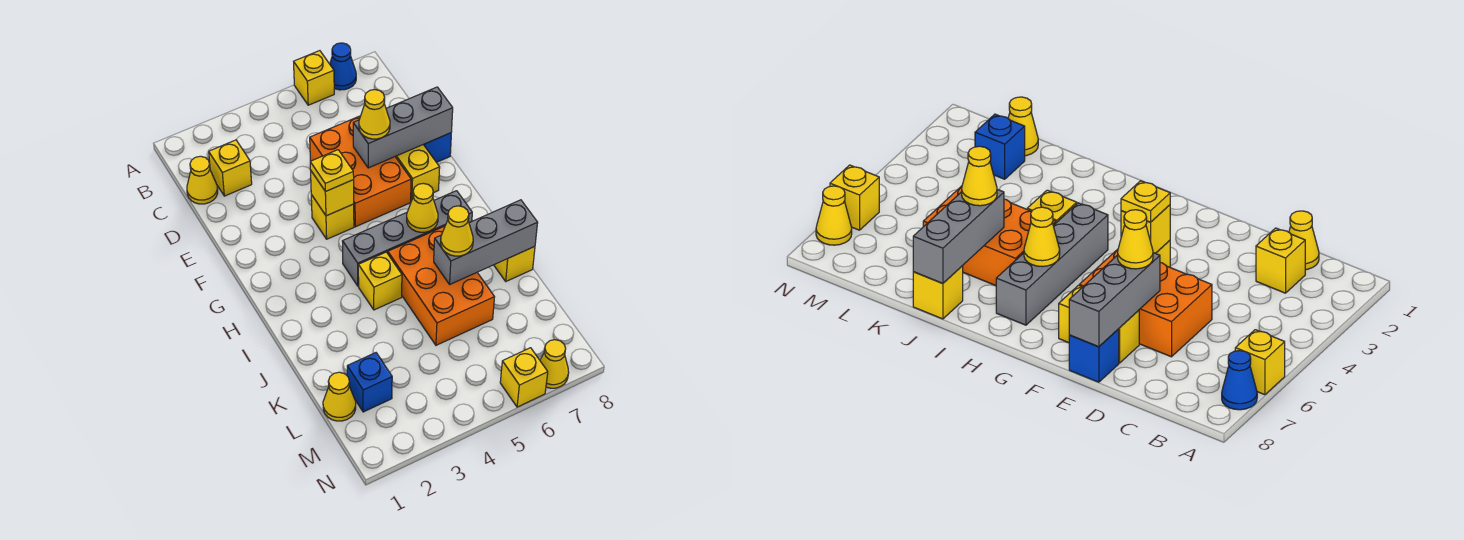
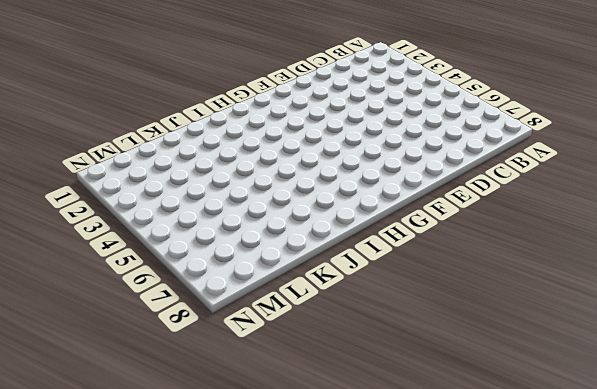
none -> yellow 1x1 brick [294,51,334,105]
none -> blue 1x1 cone [330,43,356,90]
none -> yellow 1x1 cone [187,156,218,204]

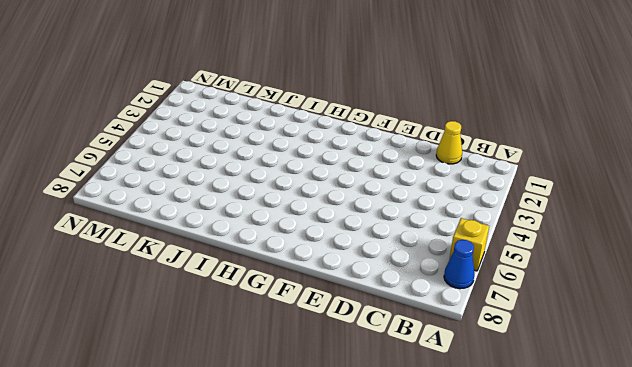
none -> yellow 1x1 brick [209,140,252,196]
none -> orange 2x3 brick [310,116,411,227]
none -> yellow 1x2 brick [395,145,440,201]

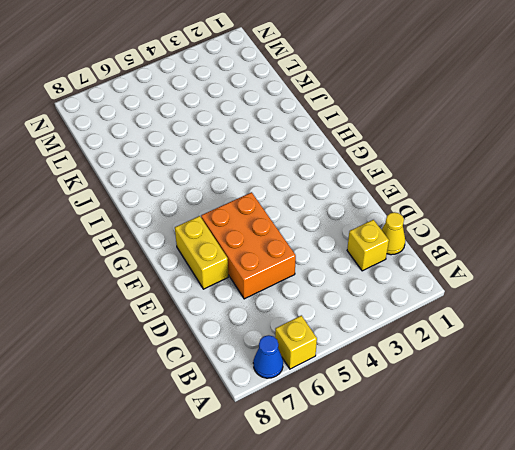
none -> blue 1x1 brick [424,133,451,162]
none -> yellow 1x1 brick [311,195,354,239]
none -> grey 1x4 brick [342,191,472,286]

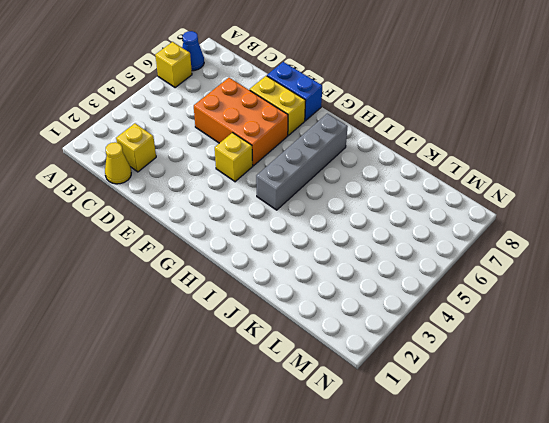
blue 1x2 brick [267,62,322,121] -> blue 1x1 brick [424,133,451,162]
none -> yellow 1x1 brick [358,252,402,310]
none -> orange 2x3 brick [388,226,494,345]
none -> yellow 1x1 brick [494,246,535,281]

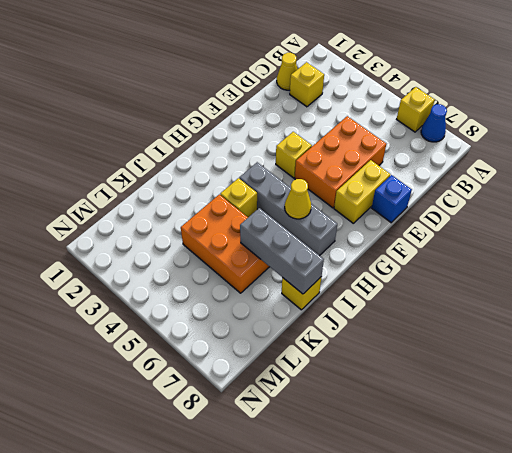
orange 2x3 brick [181,194,269,293] -> orange 2x3 brick turned to [388,226,494,345]
none -> yellow 1x1 cone [323,372,356,421]
none -> blue 1x1 brick [347,353,392,412]
none -> yellow 1x1 brick [500,348,548,407]

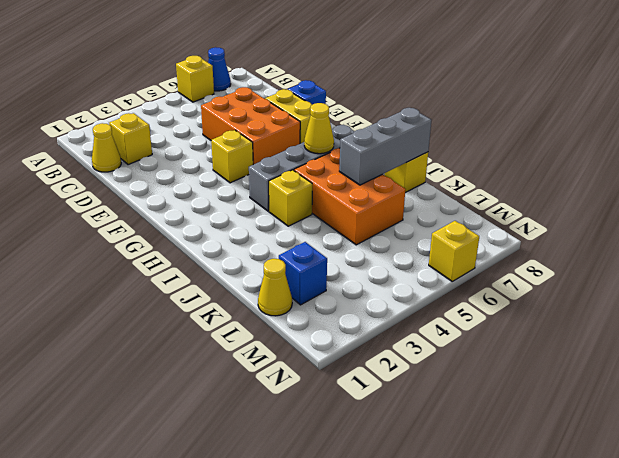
none -> yellow 1x1 cone [540,340,569,388]
none -> grey 1x3 brick [353,87,453,168]
none -> yellow 1x1 brick [311,171,354,216]

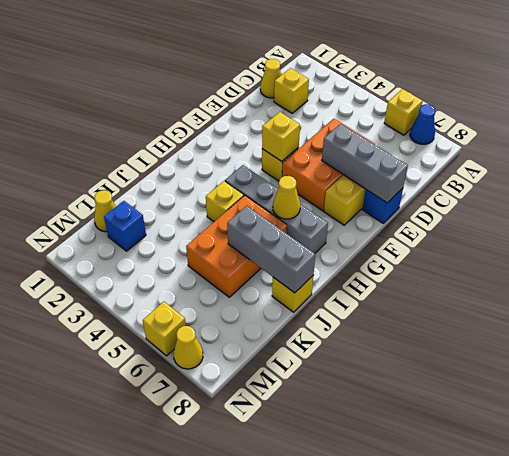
none -> yellow 1x1 cone [359,90,390,139]
none -> yellow 1x1 plate [310,150,354,192]
none -> yellow 1x1 cone [441,206,473,256]

